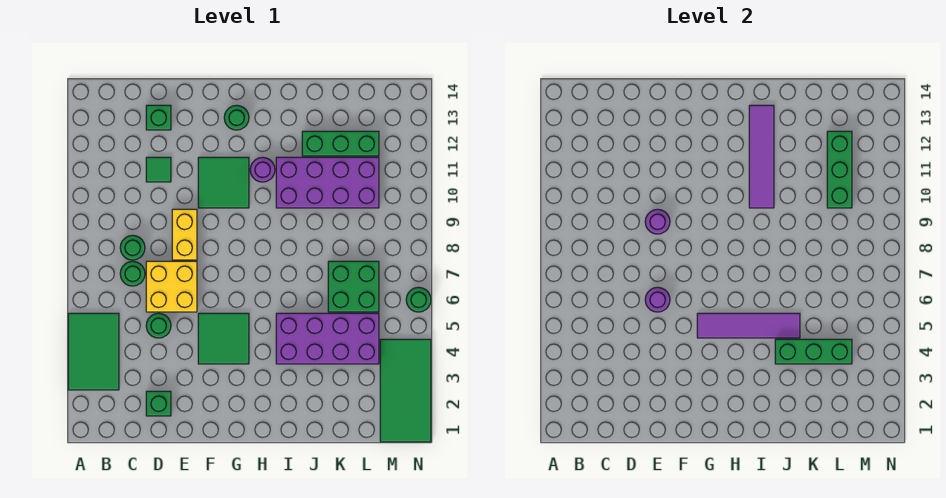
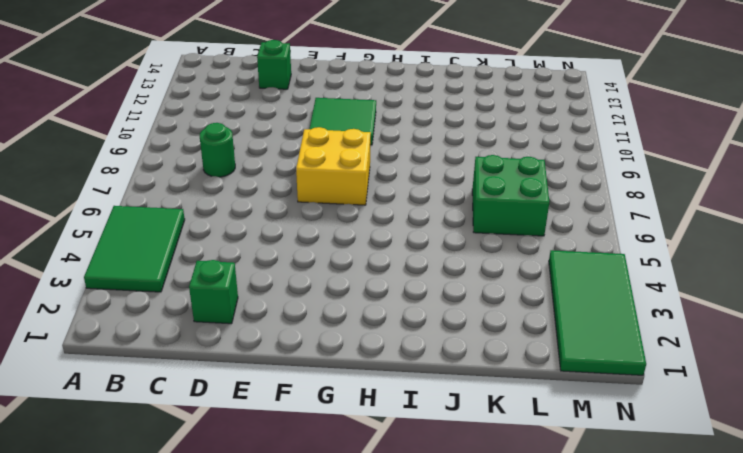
yellow 2x2 brick [296,127,371,205] -> yellow 2x2 brick moved to [146,261,197,312]
none -> green 1x1 round brick [120,261,145,286]
none -> green 1x1 round brick [146,313,171,338]
none -> green 1x1 tile [146,157,171,182]

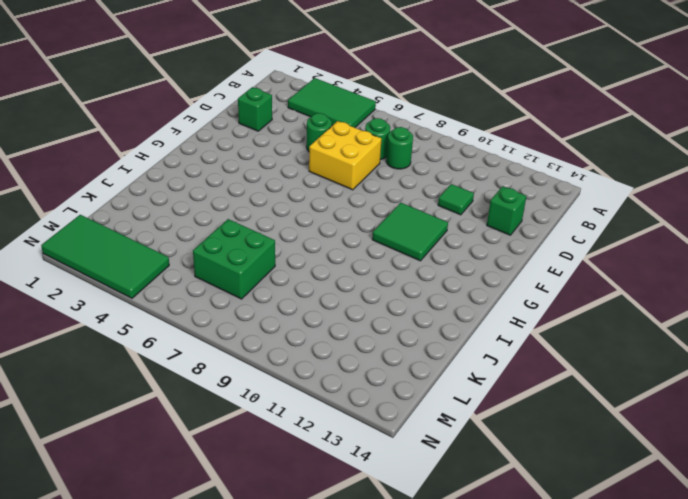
none -> yellow 1x2 brick [172,209,197,260]
none -> green 2x2 tile [198,313,249,364]
none -> green 1x1 round brick [224,105,249,130]

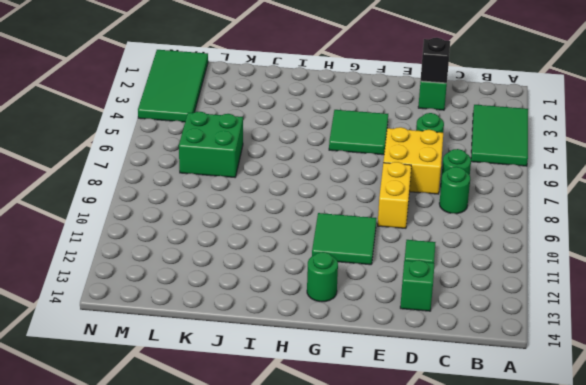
black 1x1 brick [421,38,450,83] -> none
none -> purple 1x1 round brick [250,157,275,182]
none -> purple 2x4 brick [276,313,379,364]
none -> purple 2x4 brick [276,157,379,208]

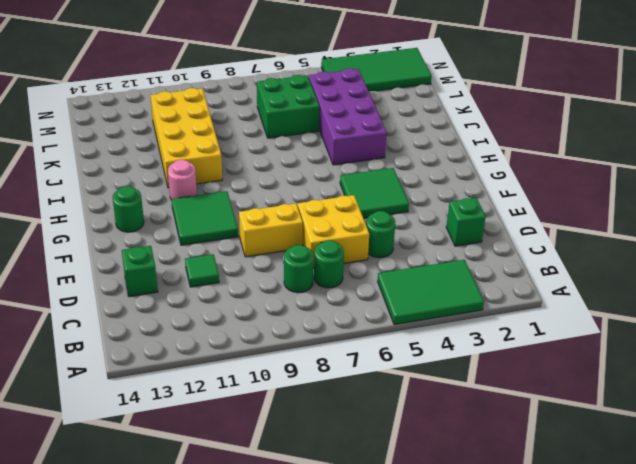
pink 1x1 round brick [168,160,197,200] -> purple 1x1 round brick [250,157,275,182]
yellow 2x4 brick [150,88,222,188] -> purple 2x4 brick [276,157,379,208]
none -> green 1x3 brick [302,131,379,156]
none -> green 1x1 round brick [406,287,431,312]
none -> purple 1x1 round brick [645,287,670,312]

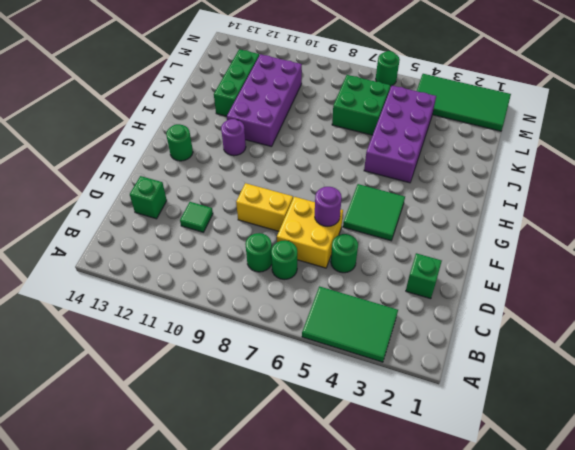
none -> green 2x2 tile [198,157,249,208]
none -> purple 1x1 round brick [645,209,670,234]
none -> purple 1x4 tile [697,313,800,338]

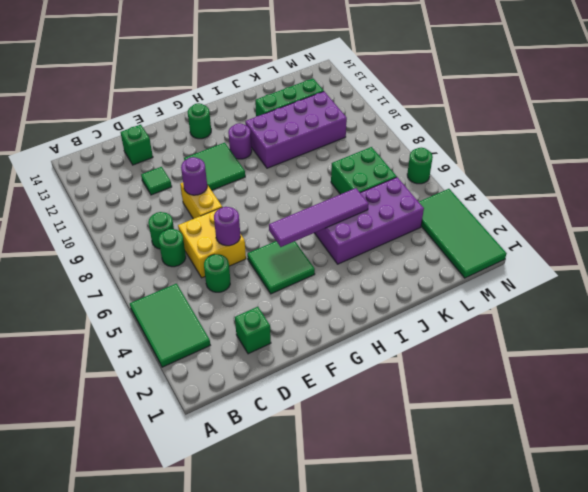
none -> purple 1x4 tile [749,105,774,208]
none -> green 1x3 brick [775,339,852,364]
none -> green 1x3 brick [827,131,852,208]

